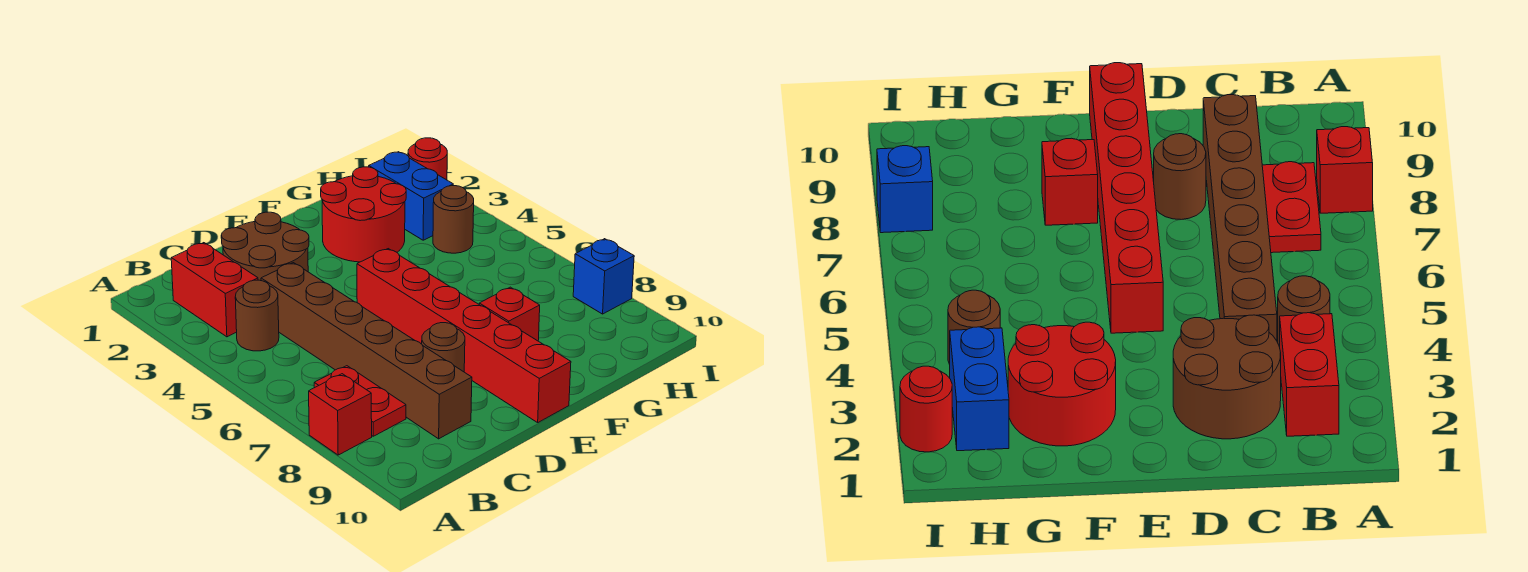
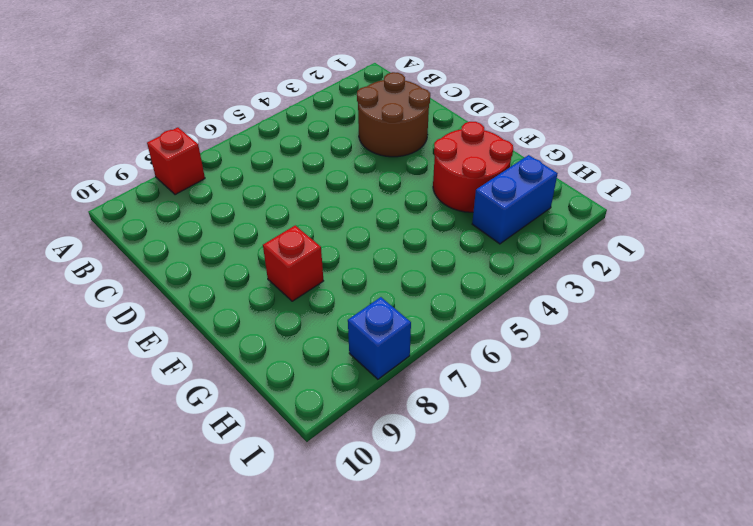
none -> red 1x2 brick [171,243,258,337]
none -> brown 1x1 round brick [235,280,279,351]
none -> red 1x2 plate [314,366,406,436]

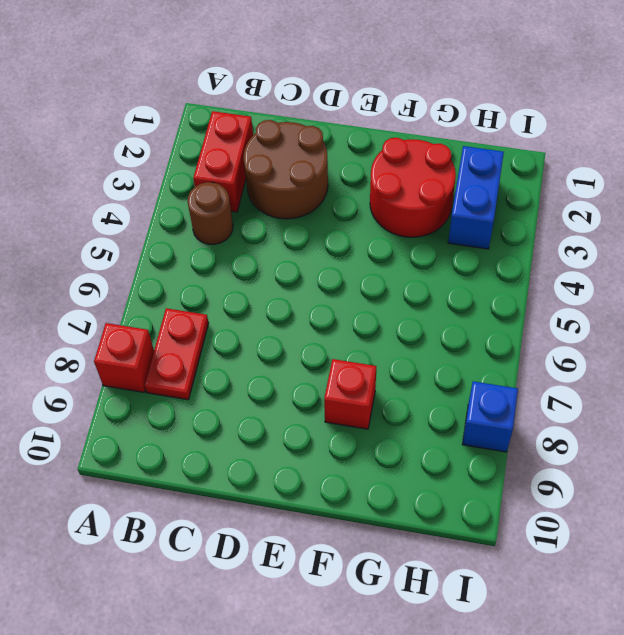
none -> brown 1x6 brick [261,263,472,439]
none -> brown 1x1 round brick [422,323,465,372]
none -> red 1x6 brick [357,249,571,423]

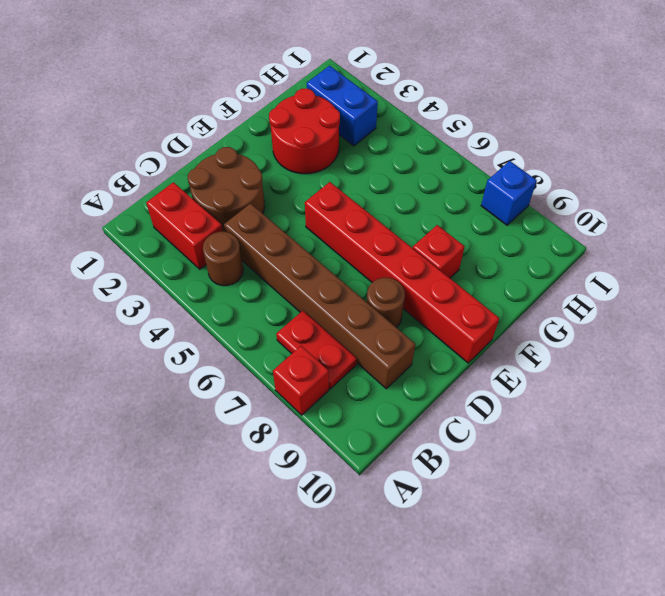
none -> brown 1x1 round brick [433,186,474,253]
none -> red 1x1 round brick [408,138,447,180]

